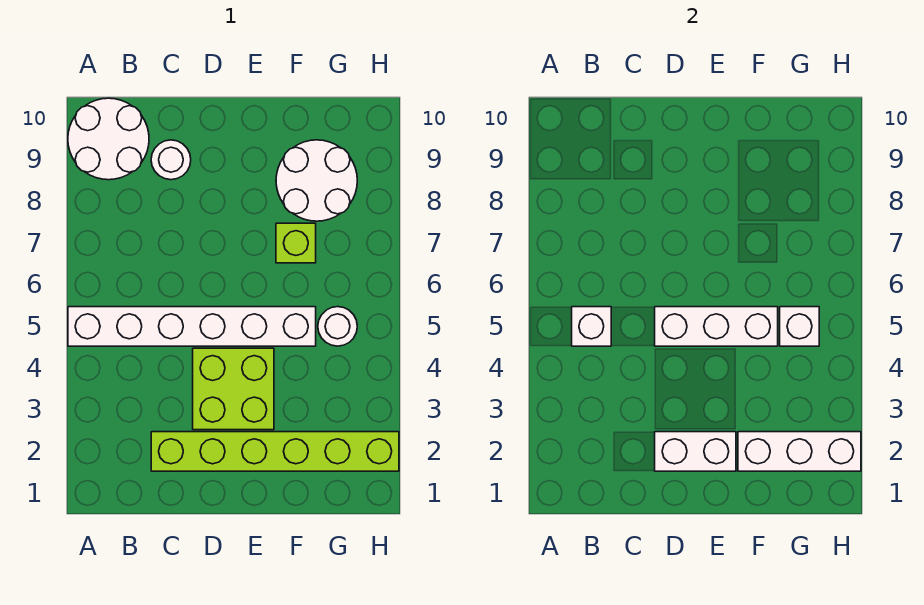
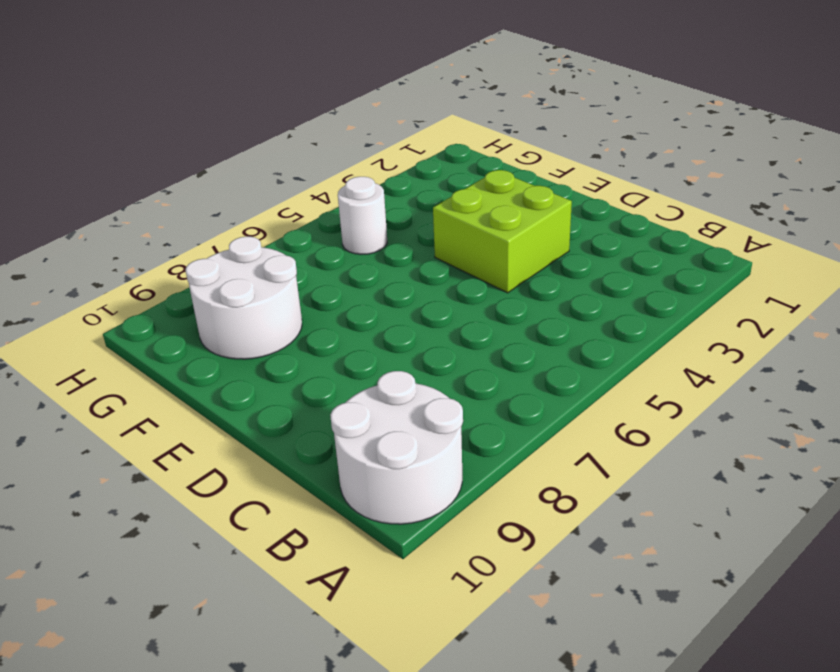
none -> white 1x6 brick [68,307,316,346]
none -> lime 1x6 brick [151,432,399,471]
none -> white 1x1 round brick [151,140,191,180]

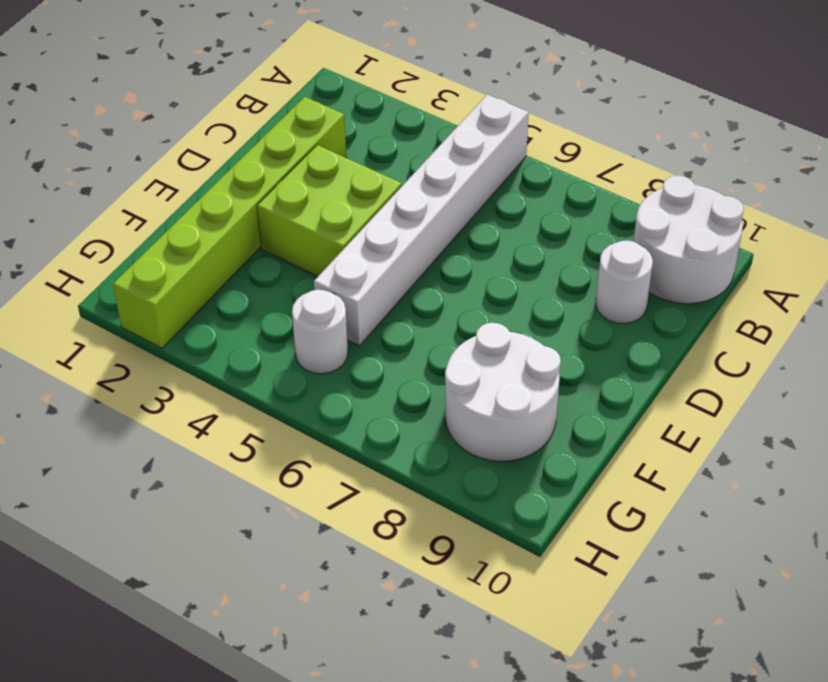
none -> lime 1x1 brick [276,223,316,263]
none -> white 1x1 brick [572,307,611,346]
none -> white 1x2 brick [655,432,736,471]

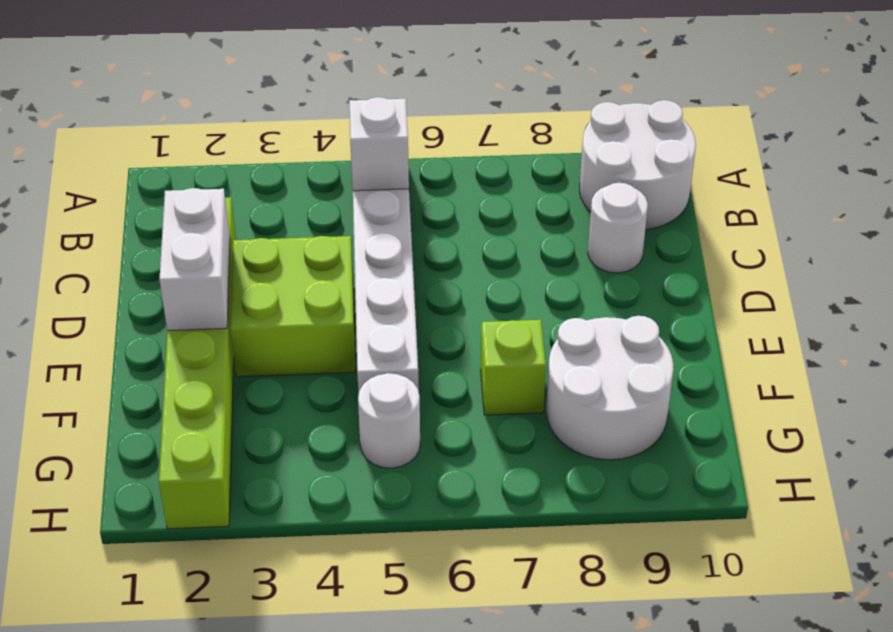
none -> white 1x3 brick [655,307,778,346]
none -> white 1x3 brick [738,432,861,471]
none -> white 1x1 brick [780,307,819,346]

